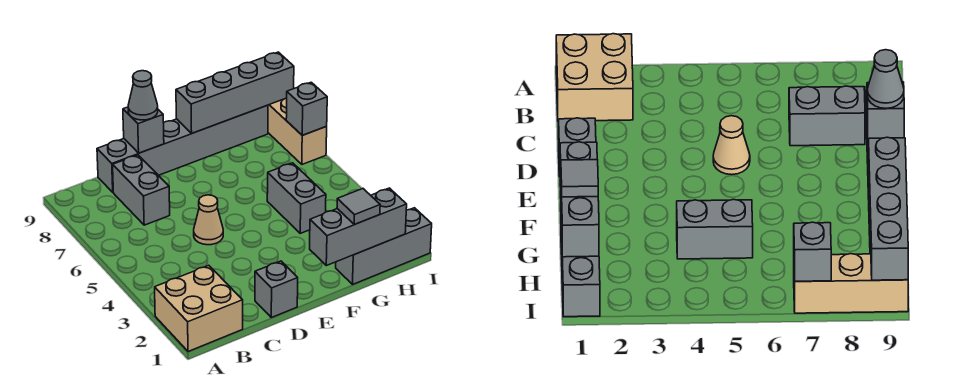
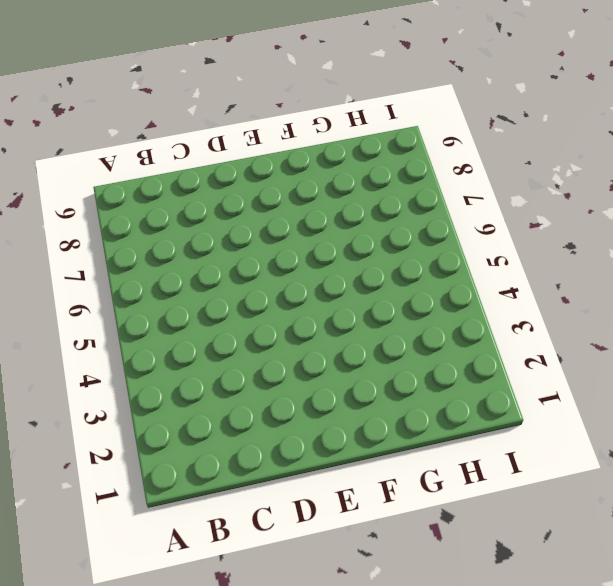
none -> tan 2x2 brick [155,265,243,352]
none -> grey 1x2 brick [113,155,170,225]
none -> grey 1x6 brick [97,105,268,192]

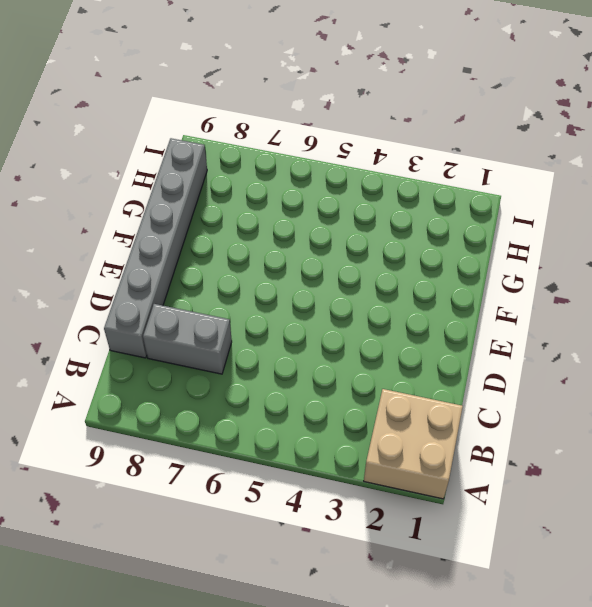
none -> grey 1x1 brick [255,261,298,318]
none -> tan 1x1 cone [194,195,223,245]
none -> grey 1x3 brick [336,208,432,284]

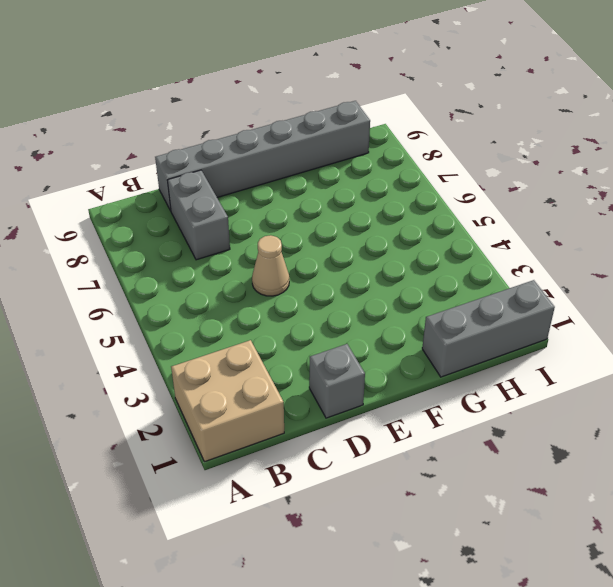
none -> grey 1x2 brick [267,163,326,233]
none -> tan 1x3 brick [268,98,327,164]
none -> grey 1x1 brick [123,107,164,153]

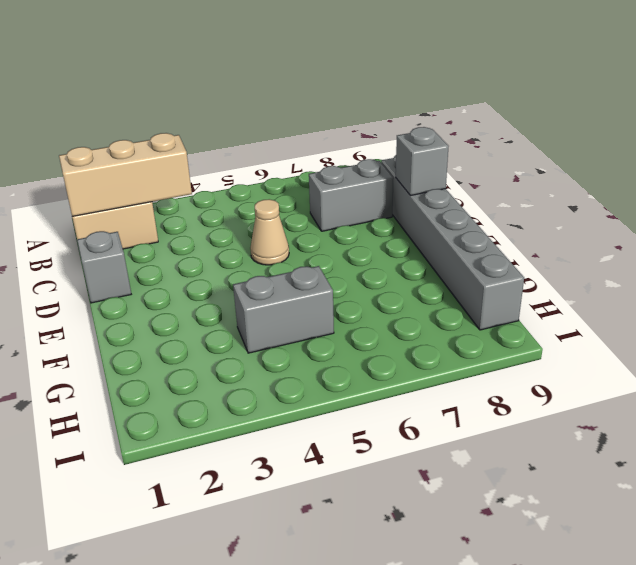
tan 1x3 brick [59,133,192,217] -> tan 1x3 brick moved to [268,98,327,164]
none -> grey 1x3 brick [336,208,432,284]
none -> grey 1x3 brick [310,188,407,266]
none -> grey 1x4 brick [176,52,294,133]

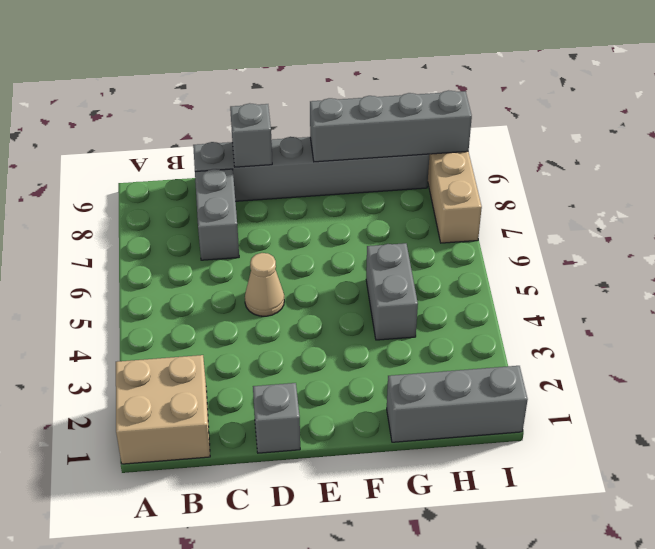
none -> grey 1x3 brick [310,188,407,266]
none -> grey 1x1 brick [286,82,327,135]
none -> grey 1x1 cone [128,71,158,120]

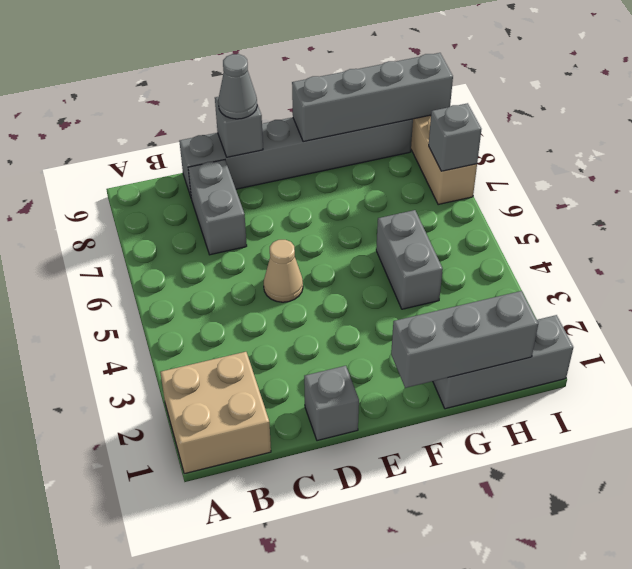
none -> grey 1x1 tile [337,189,380,224]

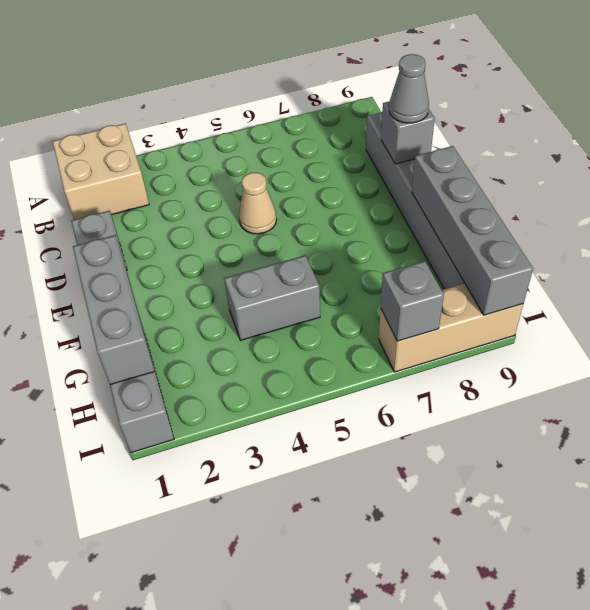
none -> grey 1x2 brick [113,155,170,225]
none -> grey 1x1 tile [337,189,380,224]

